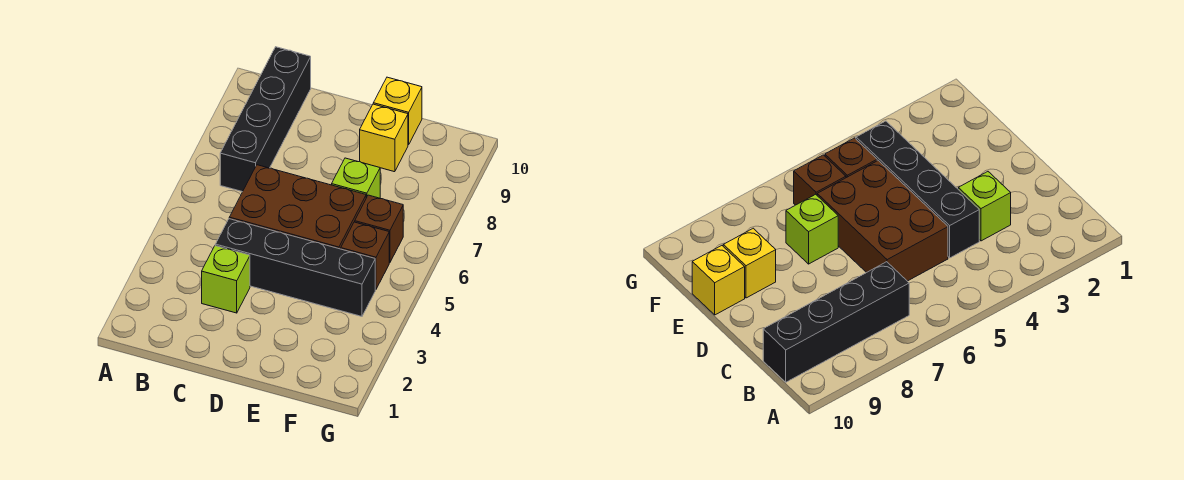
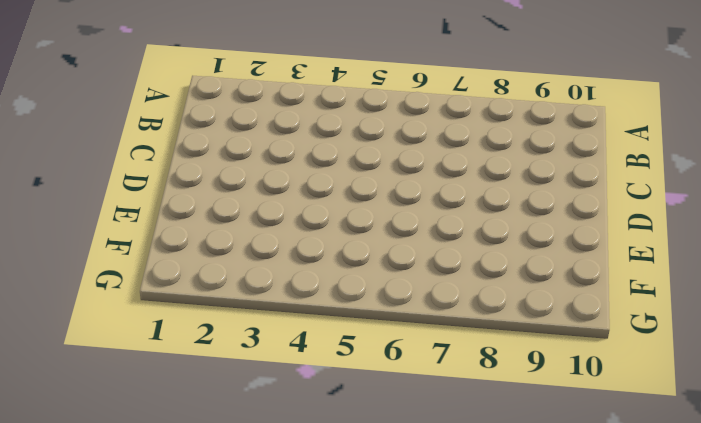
none -> black 1x4 brick [220,47,311,192]
none -> lime 1x1 brick [202,246,250,313]

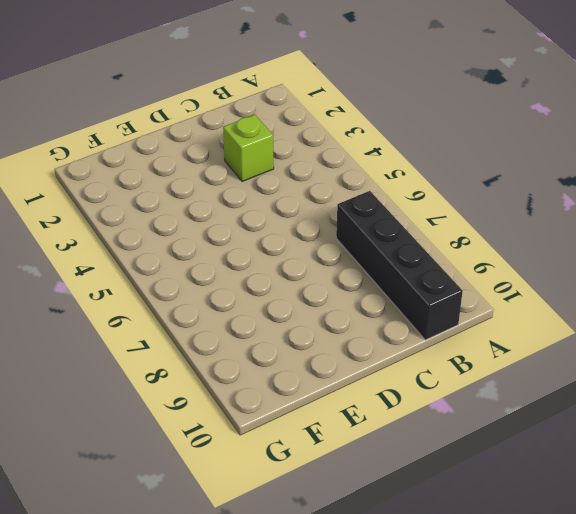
none -> black 1x4 brick [215,219,375,316]
none -> brown 2x3 brick [229,165,366,249]

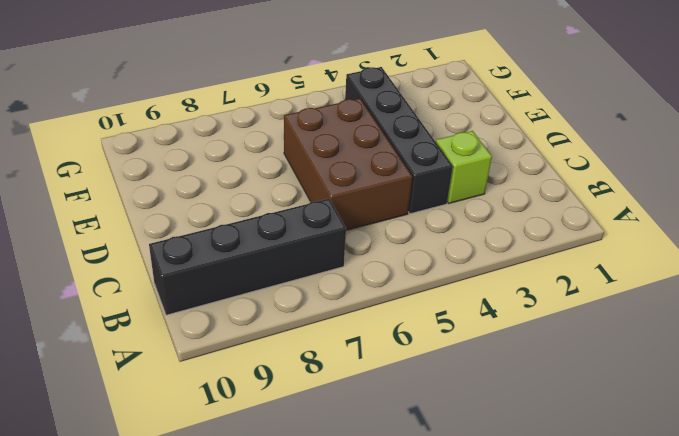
none -> lime 1x1 brick [332,158,380,198]
none -> yellow 1x1 brick [360,104,408,172]

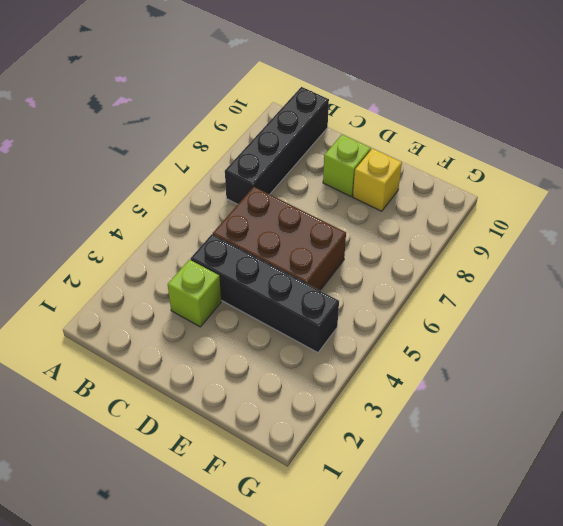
lime 1x1 brick [323,135,371,196] -> lime 1x1 brick moved to [332,158,380,198]
none -> yellow 1x1 brick [373,77,422,145]
none -> brown 1x1 brick [341,222,389,290]

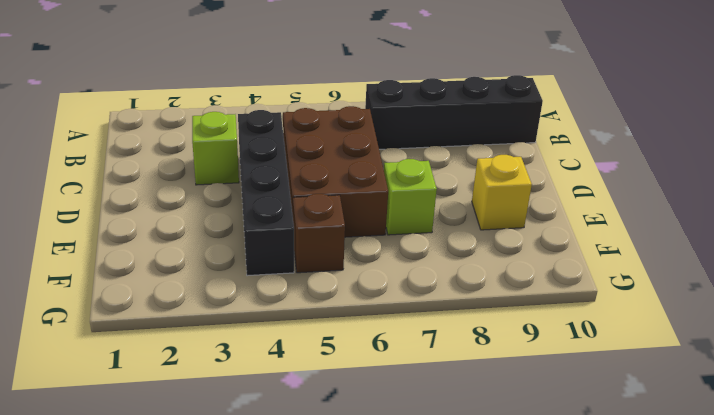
none -> yellow 1x1 brick [373,77,422,145]
none -> brown 1x1 brick [355,195,403,263]

